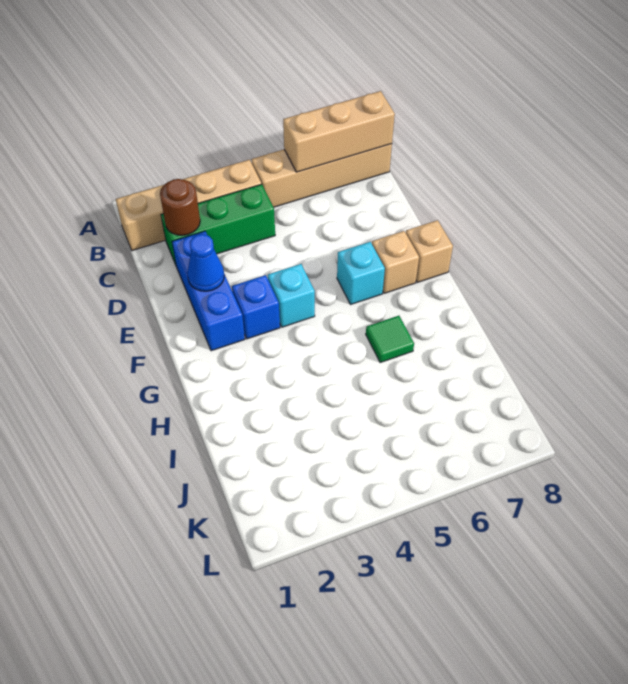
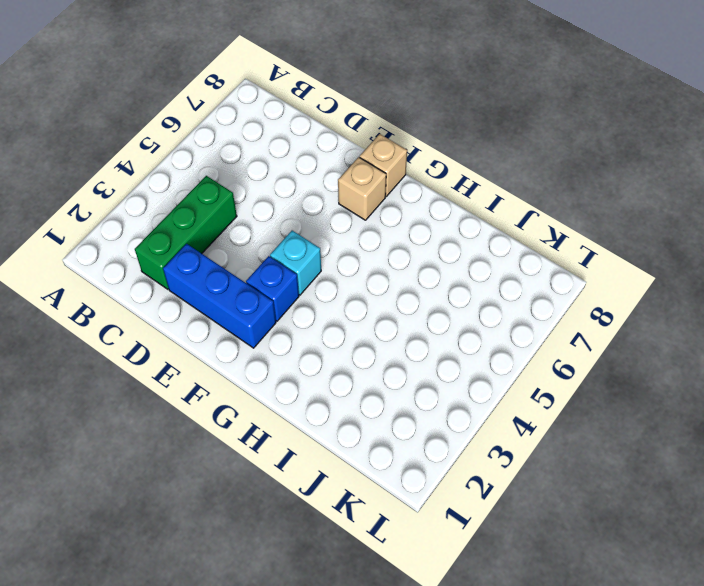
none -> tan 1x4 brick [116,160,261,251]
none -> tan 1x4 brick [251,144,392,207]
none -> cyan 1x1 brick [337,242,385,305]

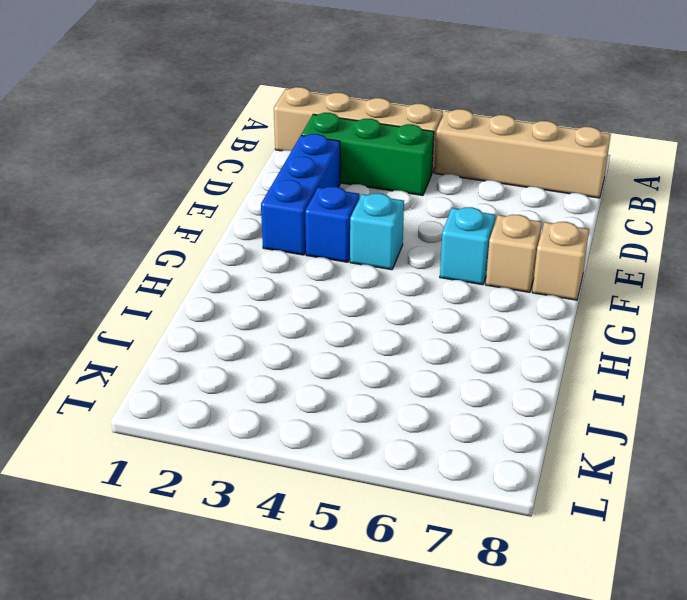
none -> green 1x1 tile [366,316,414,363]
none -> tan 1x3 brick [283,91,395,172]
none -> brown 1x1 round brick [160,179,200,235]

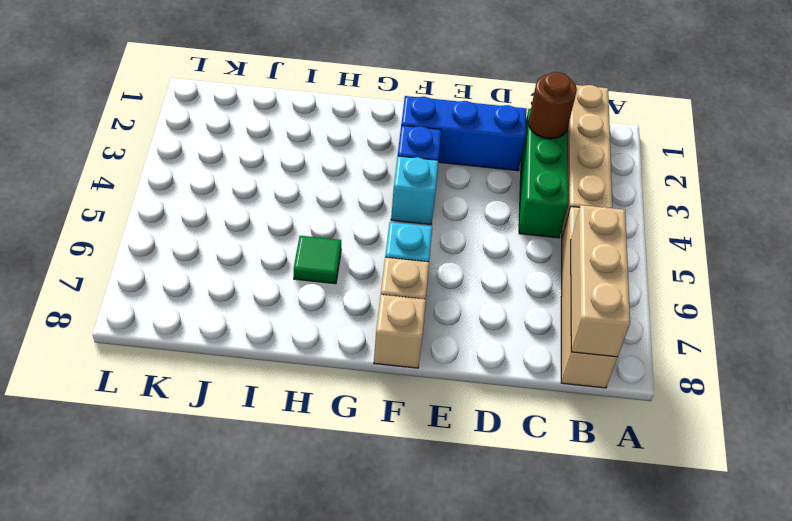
none -> blue 1x1 cone [187,234,224,291]

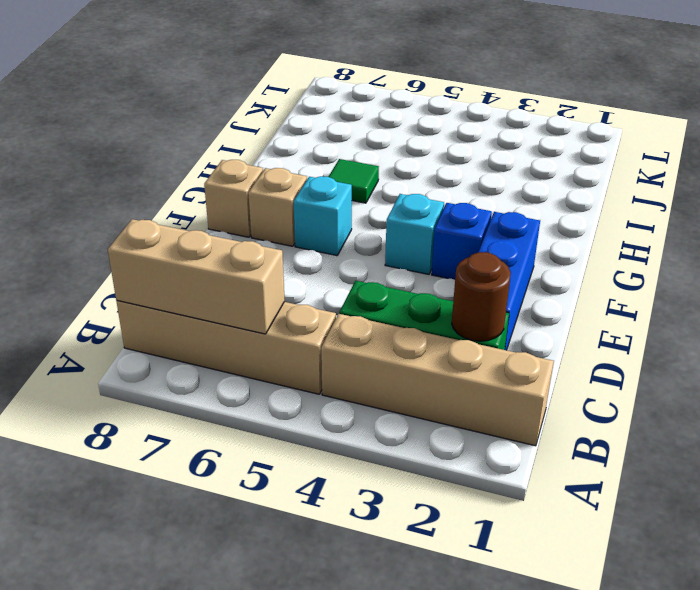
none -> blue 1x1 cone [187,234,224,291]

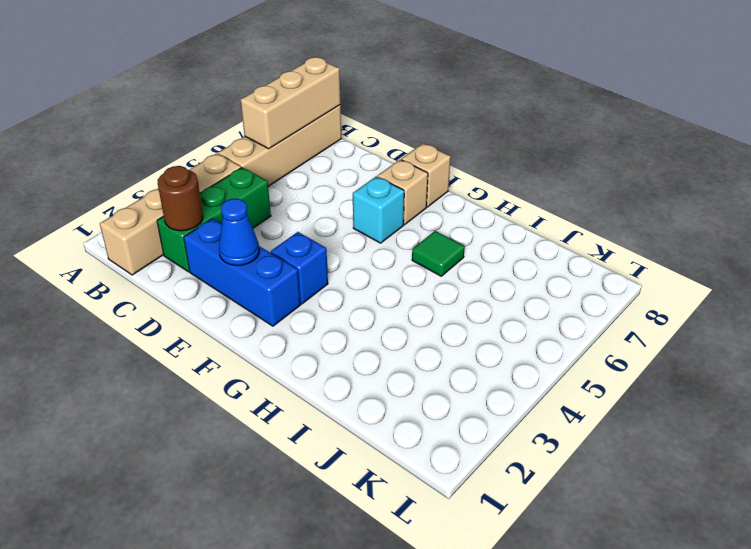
none -> cyan 1x1 brick [268,264,315,327]

